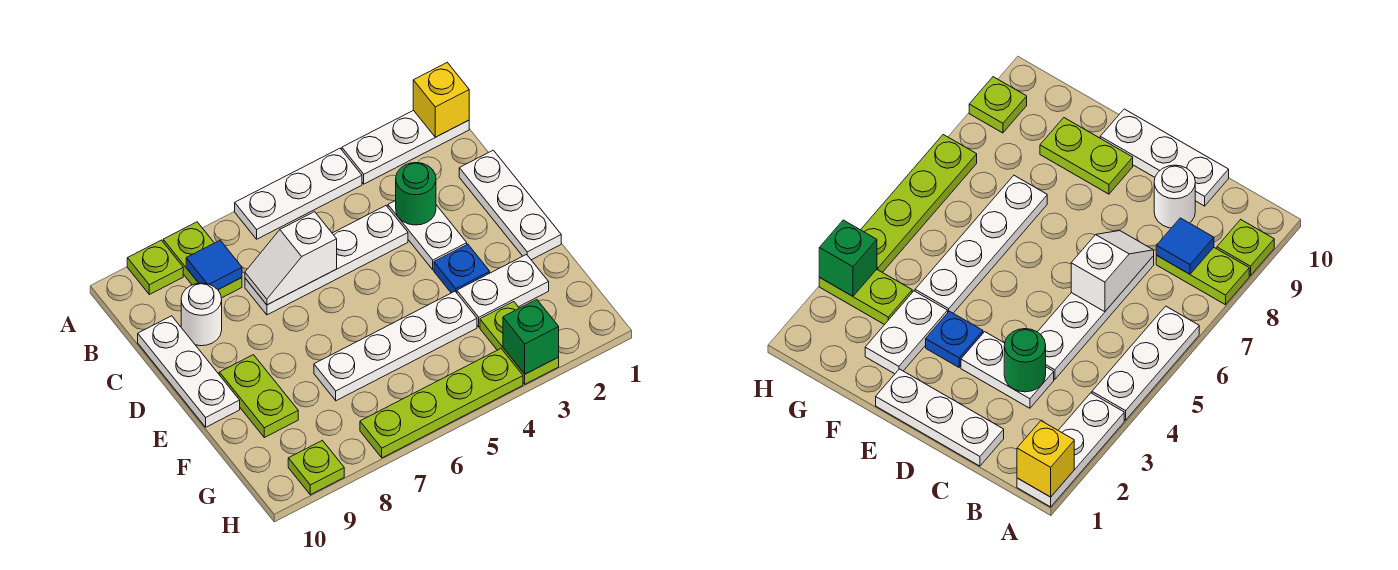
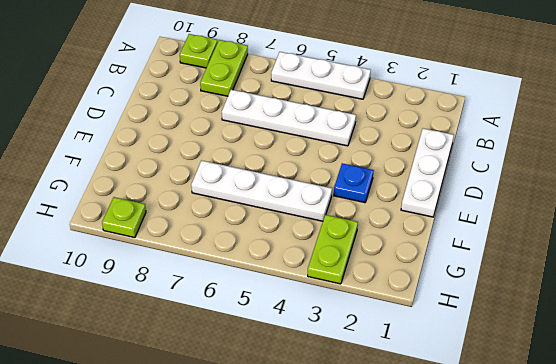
none -> white 1x3 plate [342,110,469,184]
none -> white 1x2 plate [388,201,467,270]
none -> white 1x1 round brick [181,283,222,346]

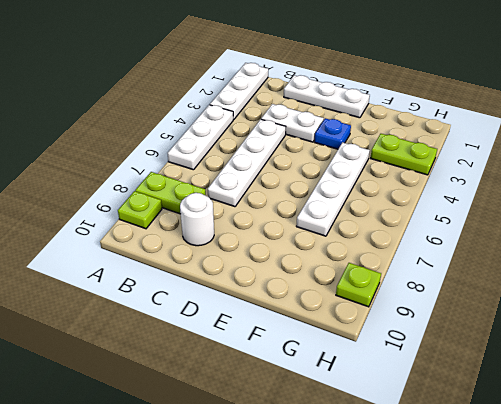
none -> white 1x3 plate [138,316,240,427]
none -> lime 1x2 plate [219,355,298,438]
none -> white 1x2 plate [457,255,549,327]

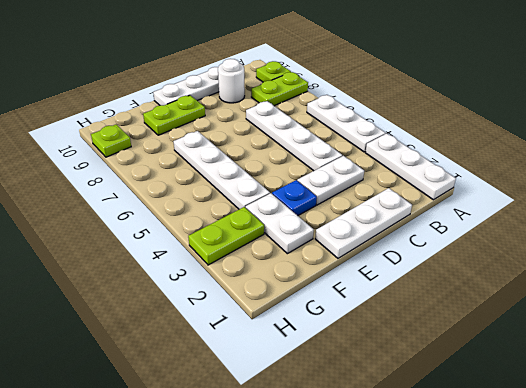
none -> lime 1x4 plate [360,349,523,458]
none -> yellow 1x1 brick [413,62,469,137]
none -> blue 1x1 tile [186,240,242,290]

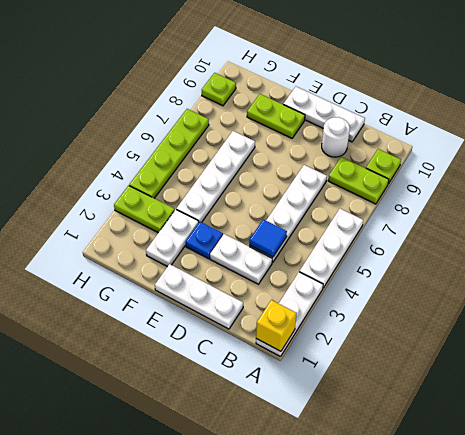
blue 1x1 tile [249,219,287,257] -> blue 1x1 tile moved to [186,240,242,290]
none -> green 1x1 round brick [395,163,436,225]
none -> white 1x2 slope [245,212,337,305]
none -> green 1x1 brick [503,300,559,374]

